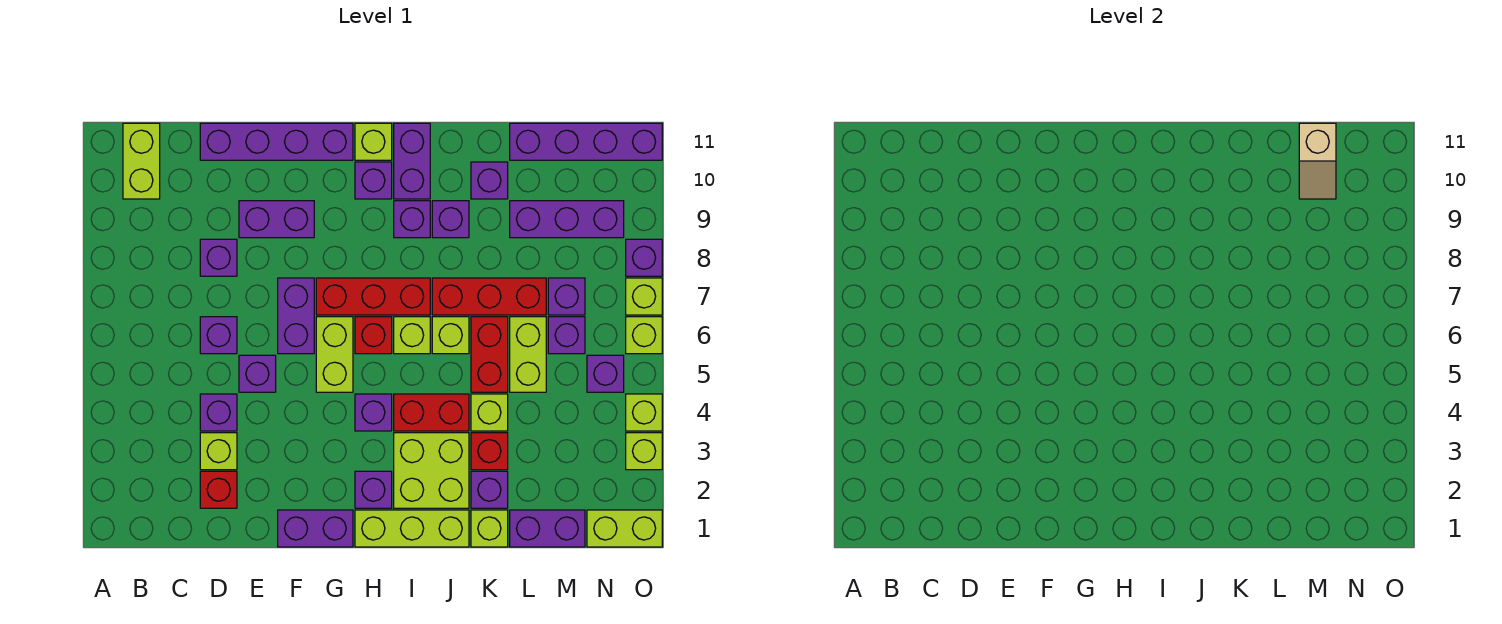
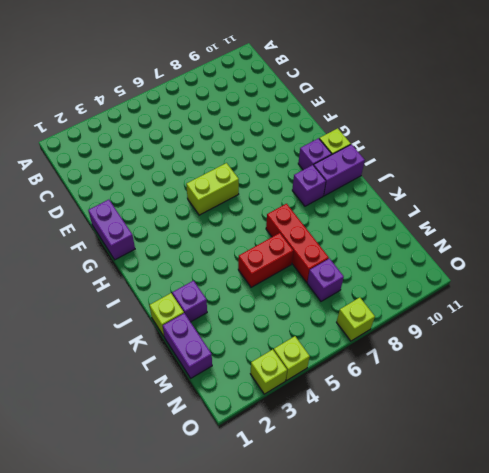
none -> lime 1x2 brick [123,123,160,199]
none -> red 1x1 brick [200,471,237,508]
none -> lime 1x1 brick [200,433,237,470]
none -> purple 1x1 brick [200,394,237,431]

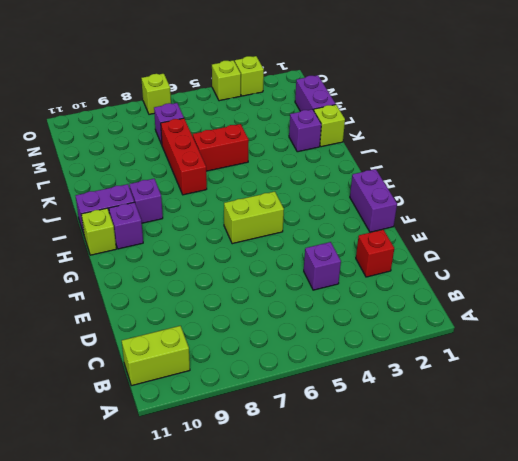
none -> lime 1x1 brick [200,433,237,470]
none -> purple 1x1 brick [200,317,237,354]
none -> purple 1x1 brick [200,239,237,276]
none -> purple 1x4 brick [200,123,353,160]

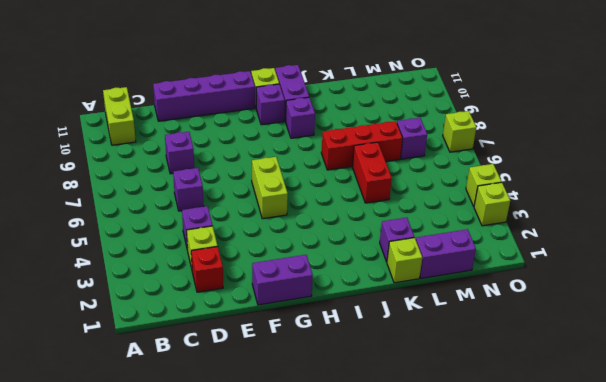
none -> purple 1x1 brick [239,355,276,392]
none -> purple 1x2 brick [239,201,314,238]
none -> purple 1x2 brick [278,278,314,354]
none -> red 1x3 brick [316,278,430,315]

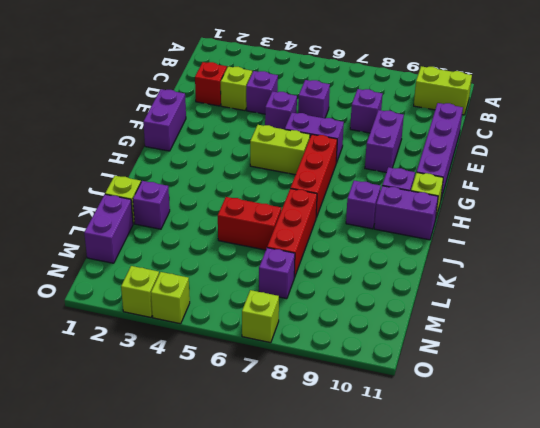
none -> lime 1x3 brick [355,510,469,547]
none -> purple 1x1 brick [355,471,392,508]
none -> purple 1x1 brick [355,394,392,431]
none -> red 1x1 brick [355,317,392,354]

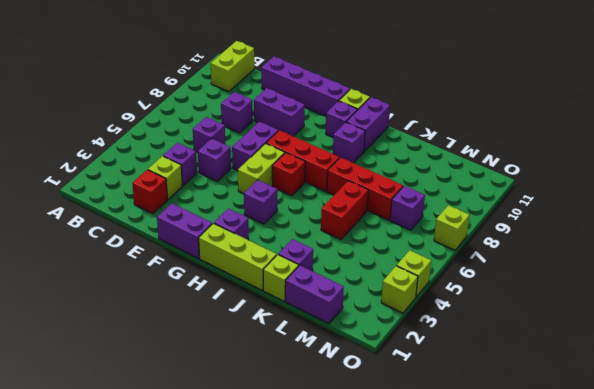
none -> lime 2x2 brick [394,433,469,508]
none -> red 1x2 brick [394,394,469,431]
none -> lime 1x1 brick [394,317,430,354]
none -> lime 1x1 brick [432,317,469,354]

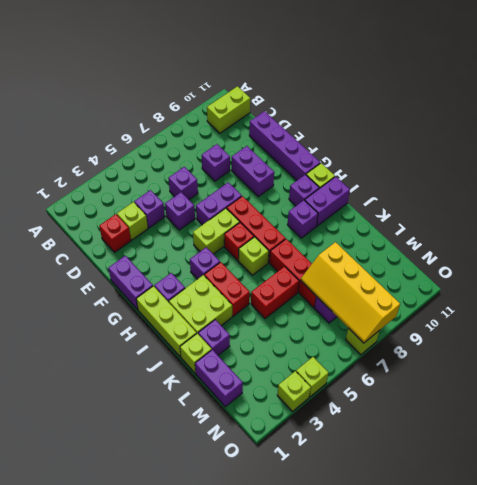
yellow 2x4 slope [301,242,400,343] -> none
none -> lime 1x1 brick [432,317,469,354]
none -> purple 1x1 brick [432,201,469,238]
none -> red 1x1 brick [471,433,508,470]
none -> lime 1x1 brick [471,394,508,431]

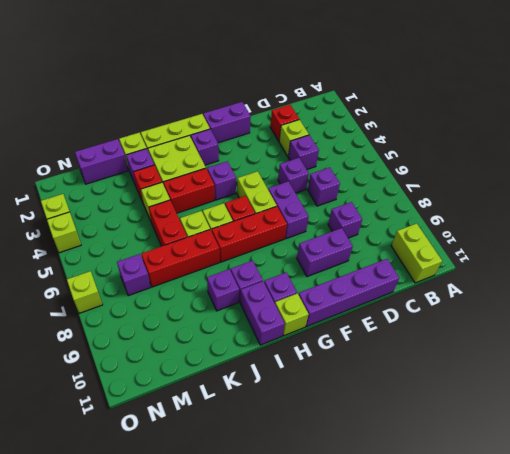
none -> purple 1x1 brick [471,162,508,199]
none -> lime 1x2 brick [510,317,546,392]
none -> purple 1x3 brick [510,201,624,238]
none -> purple 1x4 brick [510,123,662,160]

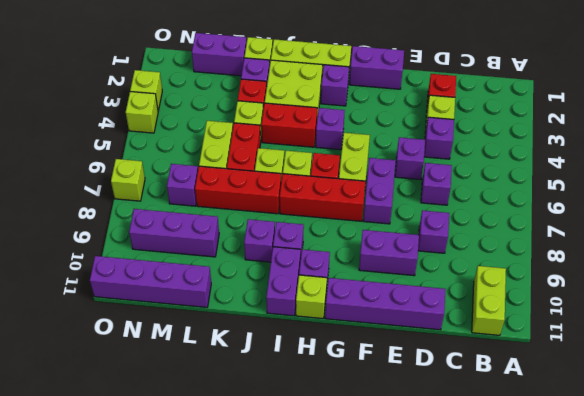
none -> purple 1x1 brick [471,162,508,199]
none -> purple 1x1 brick [548,317,585,354]
none -> lime 1x2 brick [587,510,662,547]
none -> purple 1x1 brick [587,355,624,392]

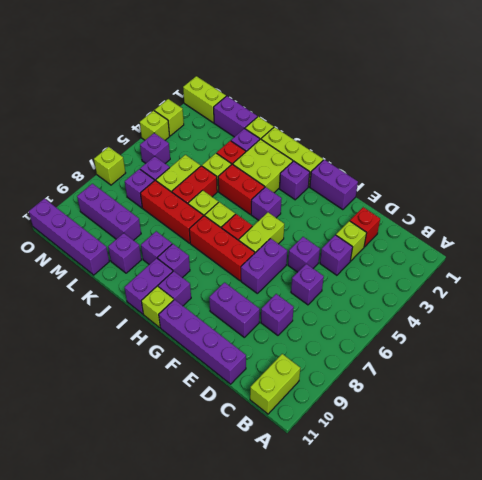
none -> lime 1x1 brick [626,317,662,354]
none -> purple 1x1 brick [626,239,662,276]
none -> tan 1x2 slope [1299,123,1336,199]

